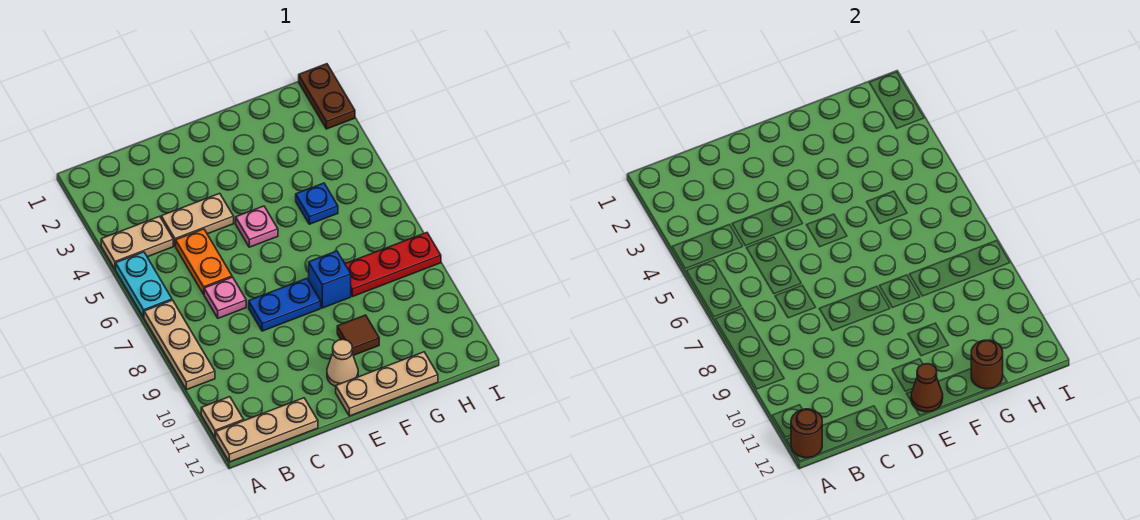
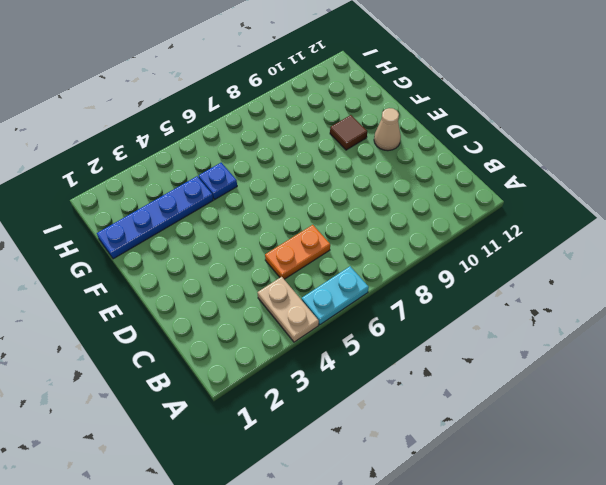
blue 1x4 plate [97,176,213,259] -> none
none -> tan 1x3 plate [144,300,215,390]
none -> tan 1x1 plate [201,397,244,438]
none -> tan 1x3 plate [216,398,318,462]

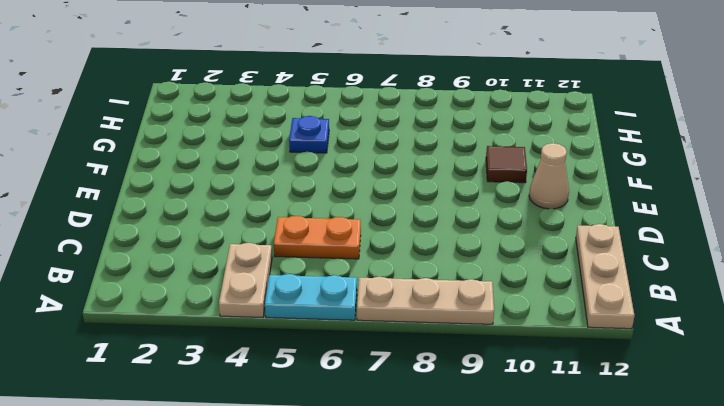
none -> tan 1x1 plate [201,397,244,438]
none -> tan 1x2 plate [161,193,234,246]
none -> pink 1x1 plate [204,277,246,318]

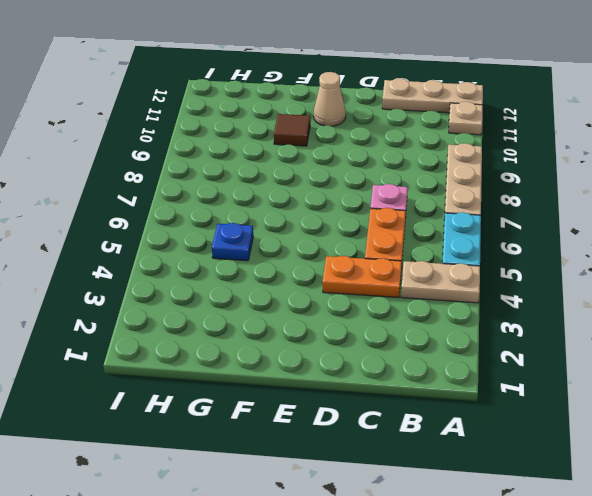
orange 1x2 plate [322,256,402,298] -> tan 1x2 plate [161,193,234,246]
none -> blue 1x2 plate [249,278,321,331]
none -> pink 1x1 plate [236,206,278,247]
none -> tan 1x3 plate [336,352,438,416]

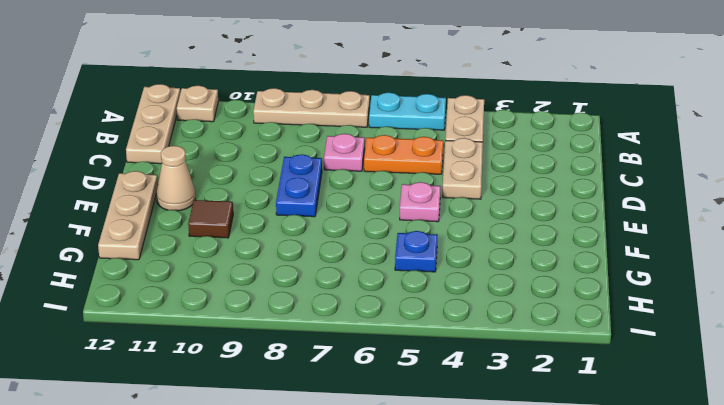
none -> blue 1x1 brick [309,251,351,308]
none -> red 1x3 plate [345,233,441,297]
none -> brown 1x2 plate [299,64,355,129]

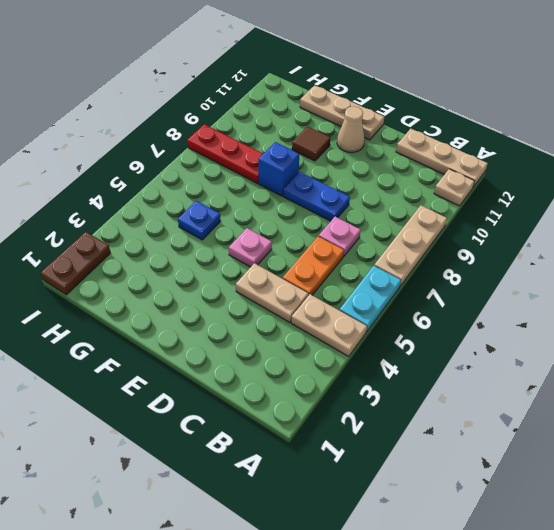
none -> brown 1x1 round brick [791,409,822,458]
none -> brown 1x1 cone [911,364,943,412]
none -> brown 1x1 round brick [971,340,1003,389]

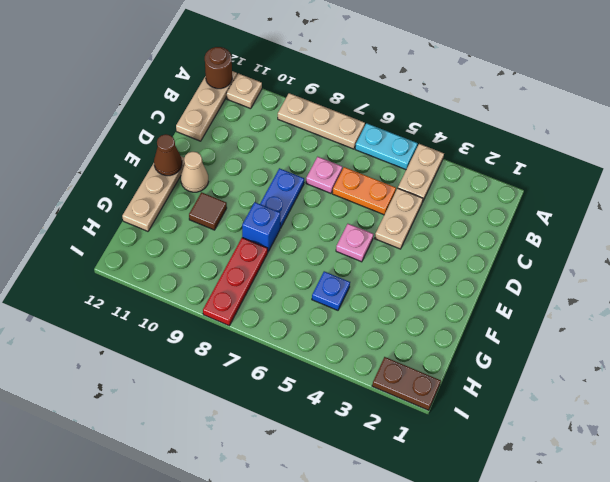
none -> brown 1x1 round brick [971,340,1003,389]

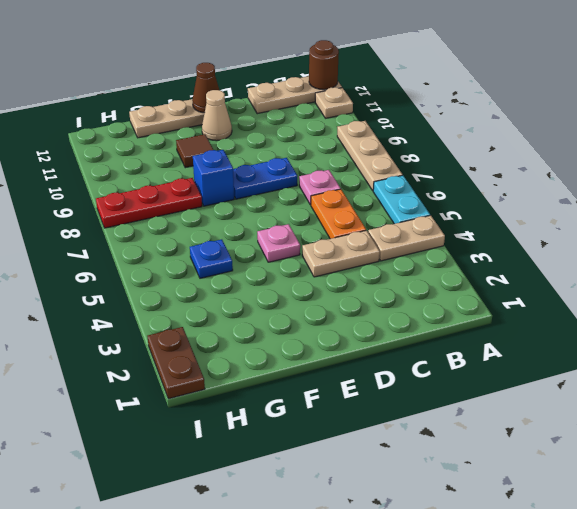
none -> brown 1x1 round brick [971,340,1003,389]

